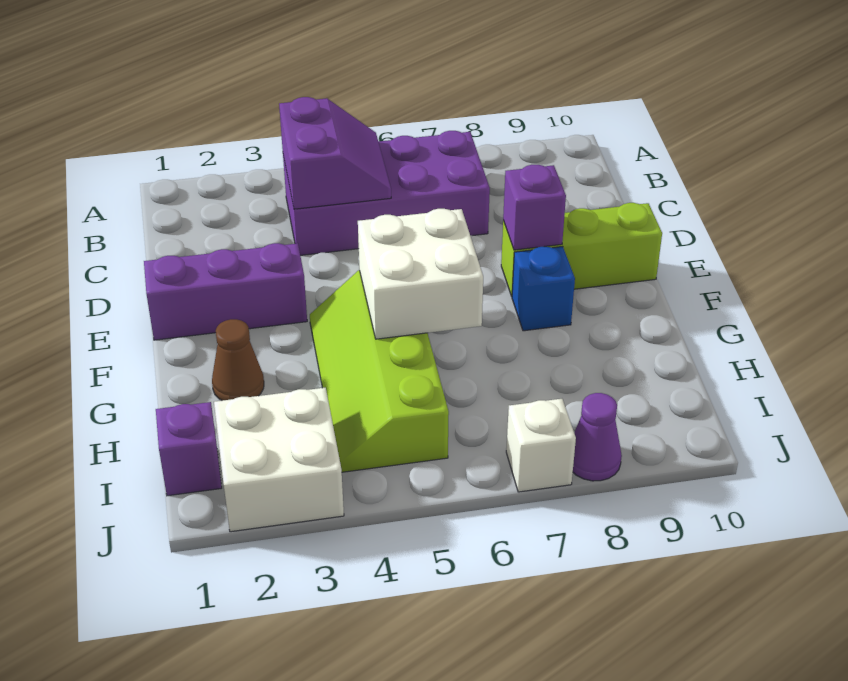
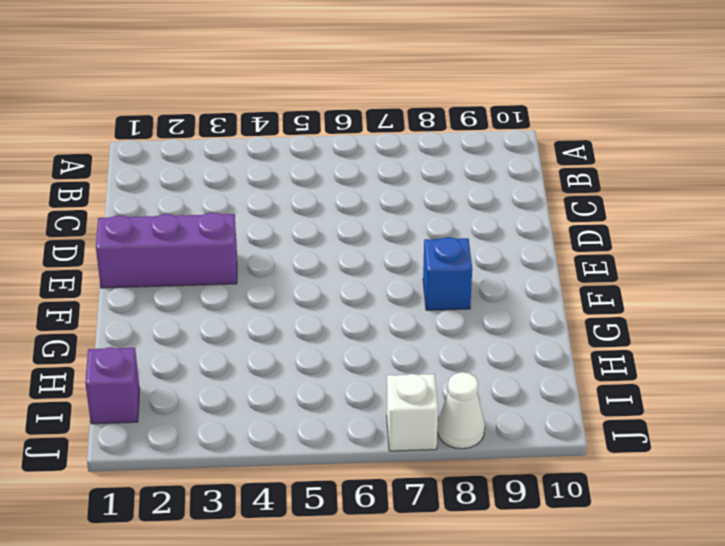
white 1x1 cone [437,372,485,449] -> purple 1x1 cone [573,393,622,481]
none -> purple 2x4 brick [283,131,490,255]
none -> lime 1x3 brick [501,203,662,296]
none -> lime 2x4 slope [310,270,449,472]

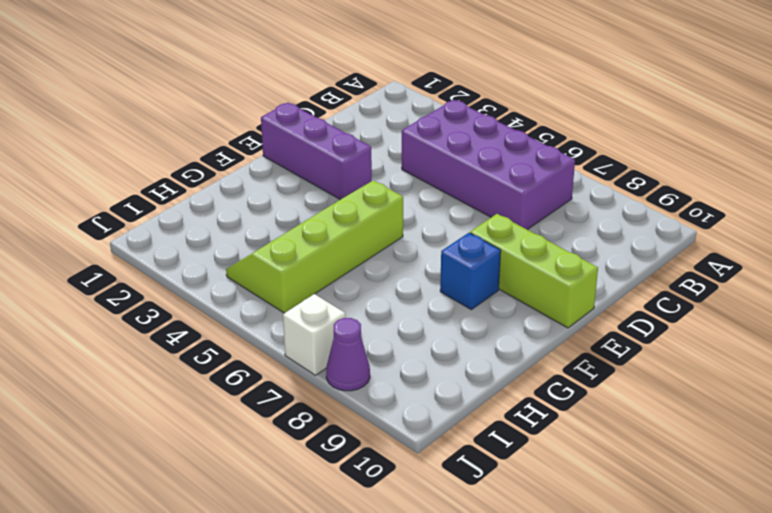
none -> brown 1x1 cone [212,319,264,401]
none -> purple 1x1 brick [156,402,222,496]
none -> white 2x2 brick [214,388,344,532]

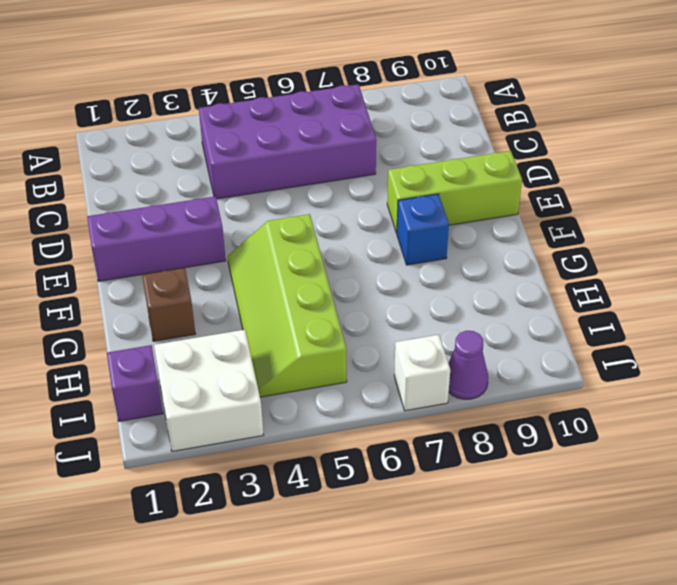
brown 1x1 brick [142,268,195,341] -> brown 1x1 cone [212,319,264,401]
none -> purple 2x2 slope [279,97,391,209]
none -> purple 1x1 brick [503,165,566,250]
none -> white 2x2 brick [358,209,483,339]

